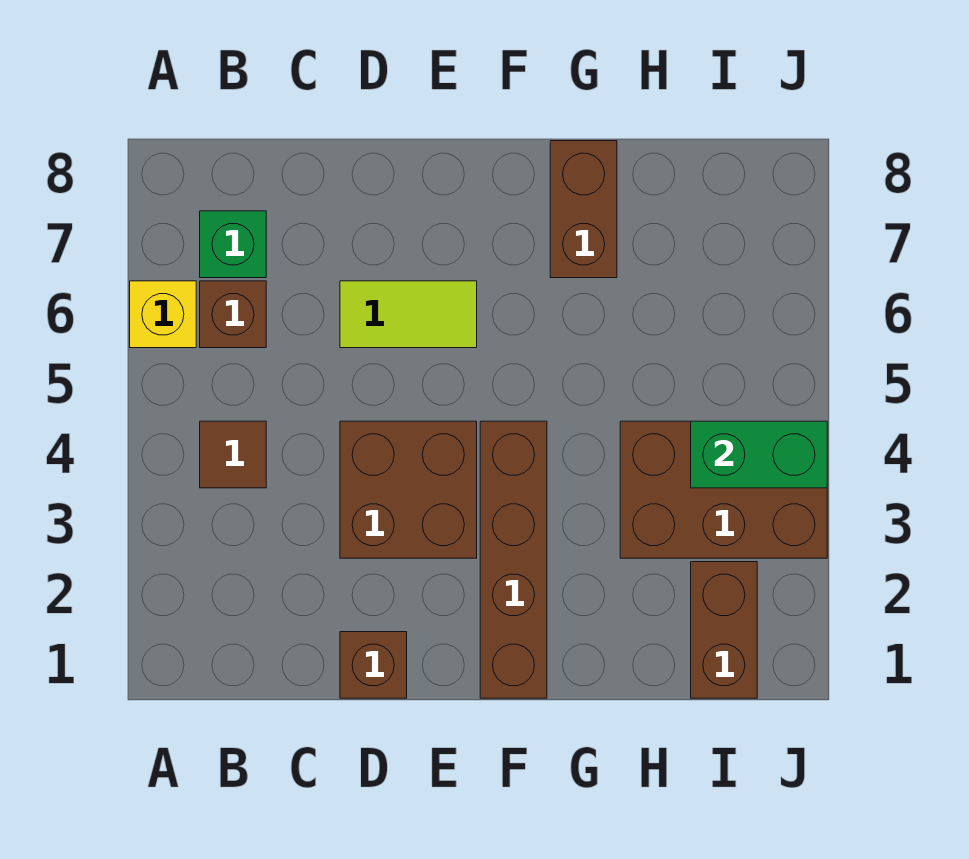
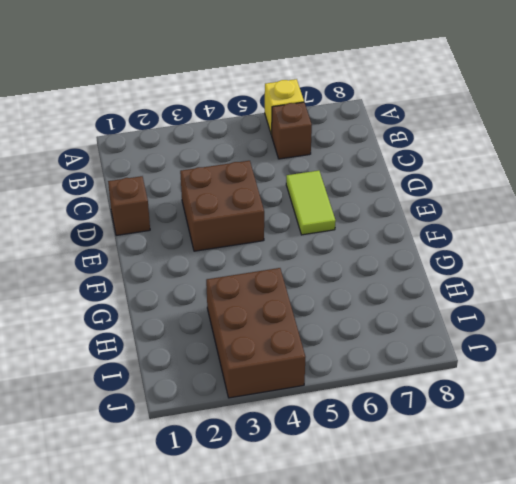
none -> brown 1x1 tile [200,421,266,488]
none -> green 1x1 brick [200,211,266,278]
none -> brown 1x4 brick [480,421,547,698]

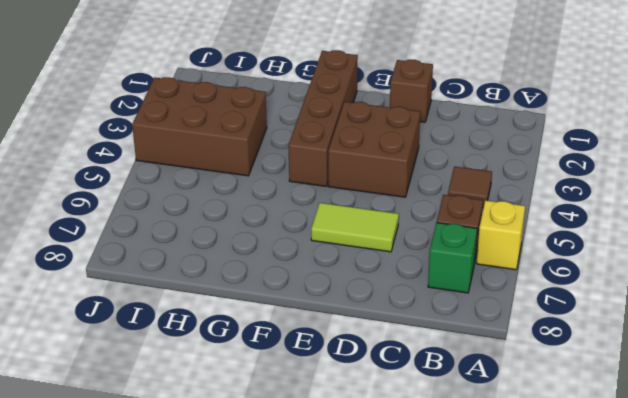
none -> brown 1x2 brick [550,141,617,278]
none -> brown 1x2 brick [691,562,757,698]
none -> green 1x2 brick [691,421,827,488]

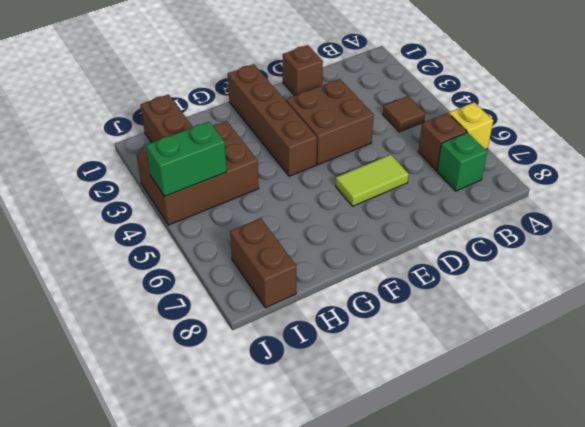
brown 1x2 brick [230,218,296,308] -> brown 1x2 brick moved to [550,141,617,278]

